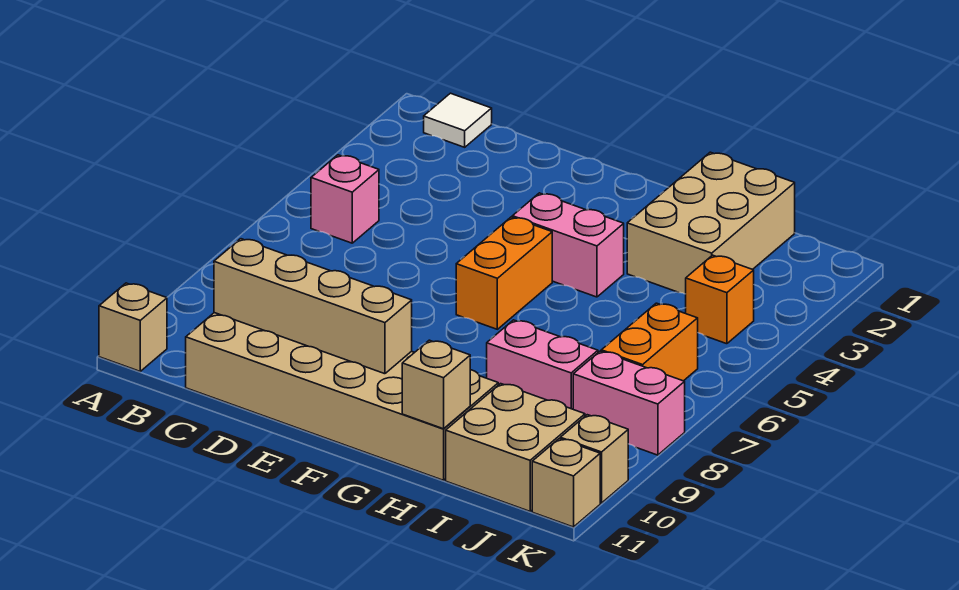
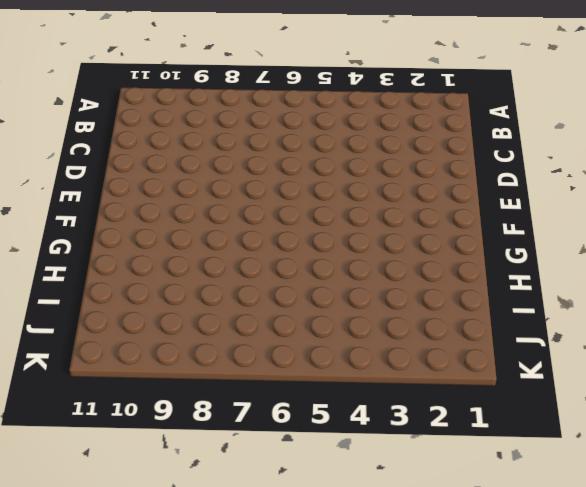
none -> tan 1x1 brick [99,283,167,371]
none -> white 1x1 tile [424,93,492,147]
none -> pink 1x1 brick [311,155,379,243]

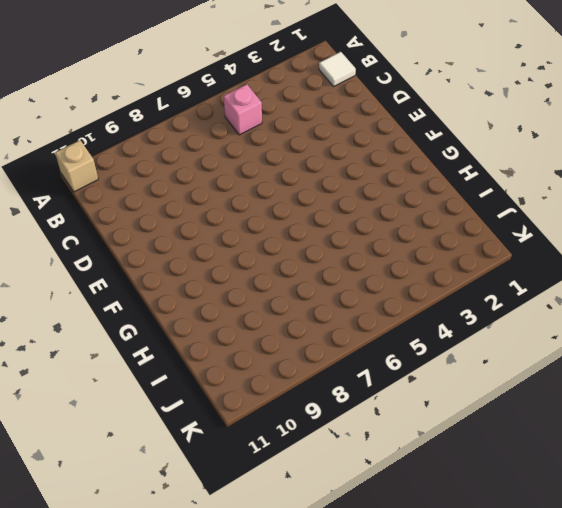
none -> tan 2x6 brick [186,313,498,480]
none -> pink 1x2 brick [512,193,624,297]
none -> orange 1x2 brick [456,217,552,329]

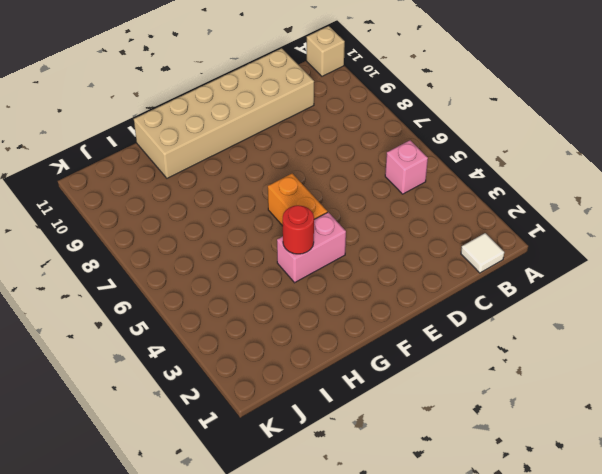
red 1x1 round brick [283,205,314,254] -> none
none -> tan 2x3 brick [627,152,795,294]
none -> pink 1x2 brick [487,320,598,409]
none -> tan 2x2 brick [446,384,585,511]

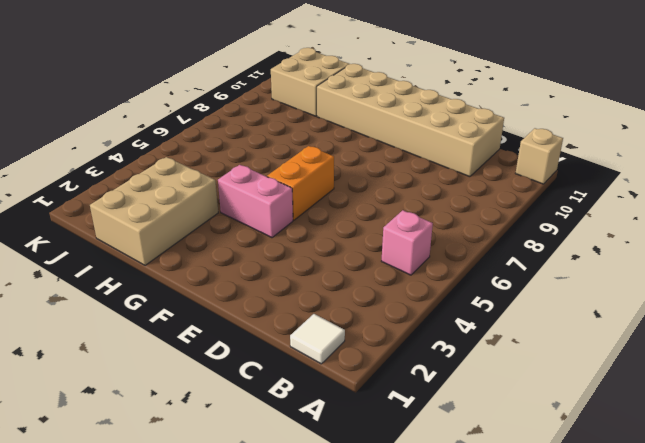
none -> pink 1x2 brick [487,320,598,409]
none -> orange 1x1 brick [686,255,754,344]
none -> orange 1x2 brick [601,303,698,381]

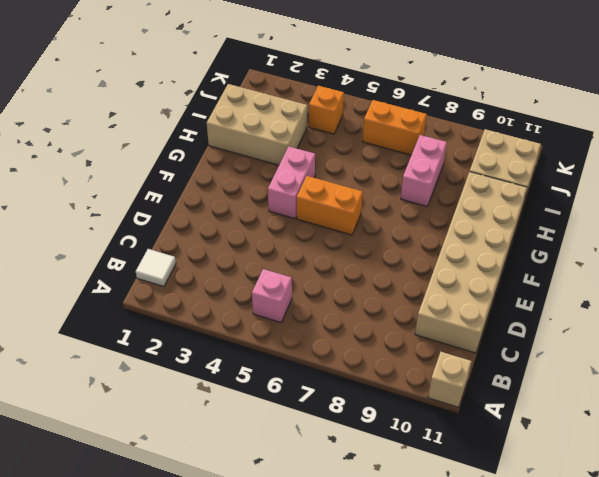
none -> pink 1x2 brick [573,351,685,455]
none -> tan 1x1 brick [560,415,628,503]
none -> tan 1x1 brick [532,439,600,527]

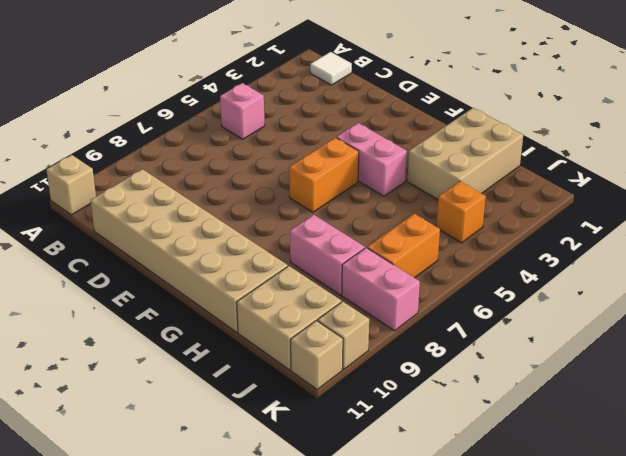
none -> tan 1x4 brick [214,239,412,374]
none -> tan 1x1 brick [402,340,470,429]

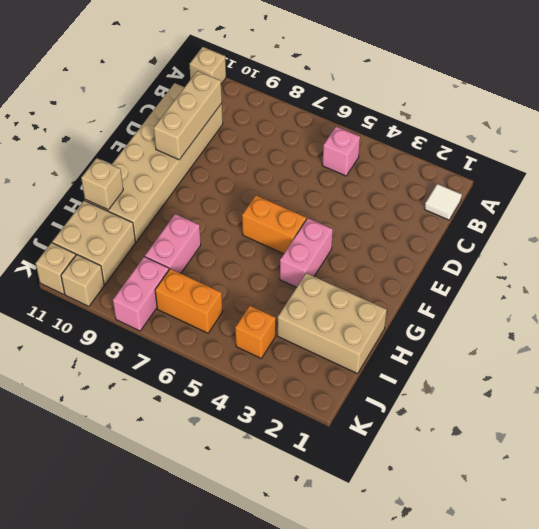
tan 1x3 brick [154,71,222,160] -> tan 1x4 brick [214,239,412,374]

